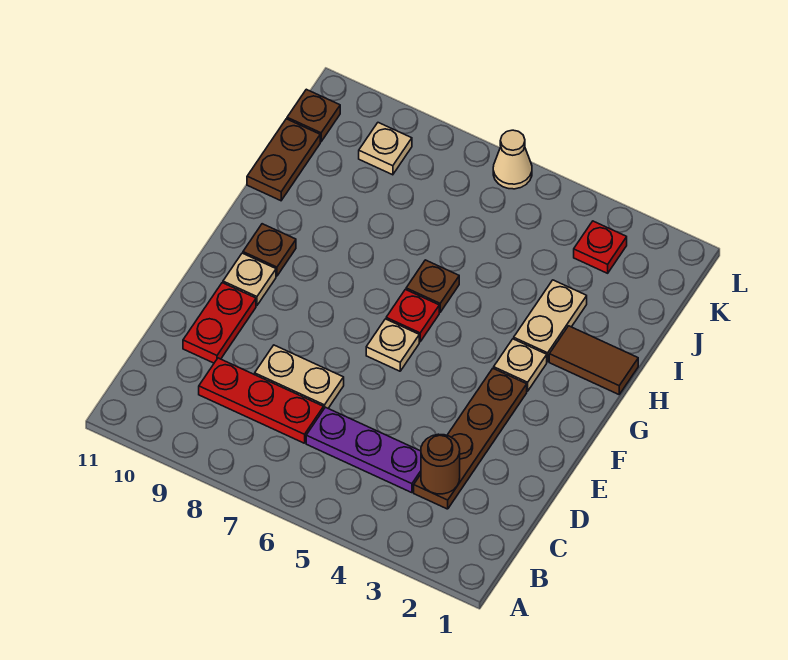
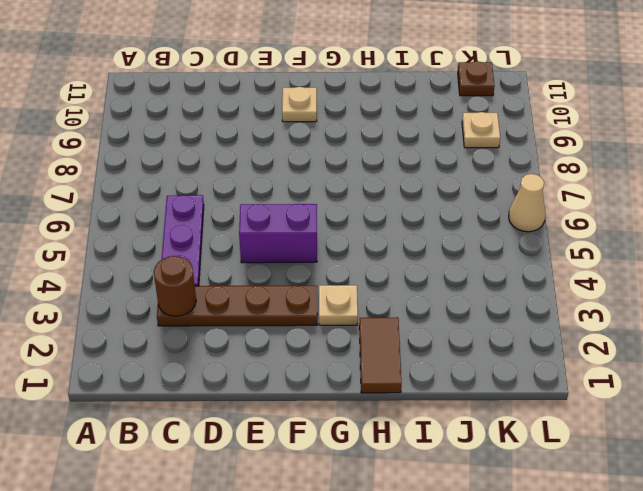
purple 1x2 brick [239,204,317,263] -> none
none -> red 1x3 plate [199,358,324,443]
none -> tan 1x2 plate [255,345,344,408]
none -> red 1x2 plate [183,283,256,363]

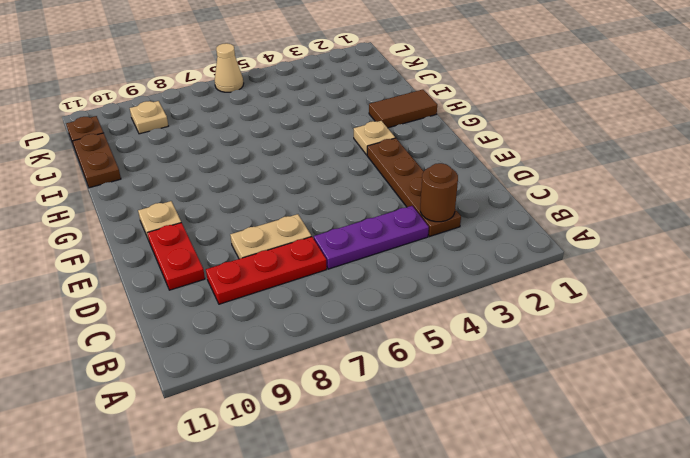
none -> tan 1x1 plate [366,319,419,371]
none -> red 1x1 plate [386,289,439,342]
none -> brown 1x1 plate [243,224,296,276]

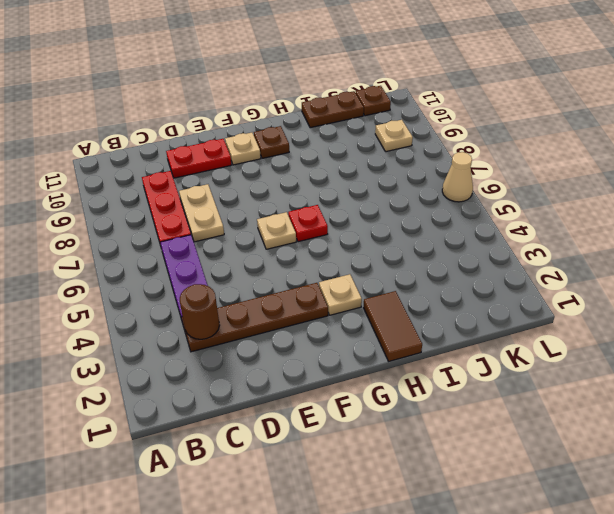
none -> tan 1x2 plate [514,280,587,362]
none -> brown 1x1 plate [406,260,459,312]
none -> red 1x1 plate [574,221,627,273]

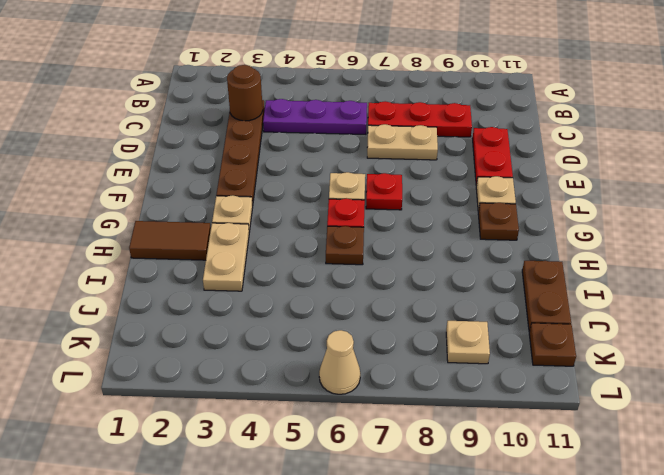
red 1x1 plate [366,173,402,210] -> red 1x1 plate moved to [574,221,627,273]

